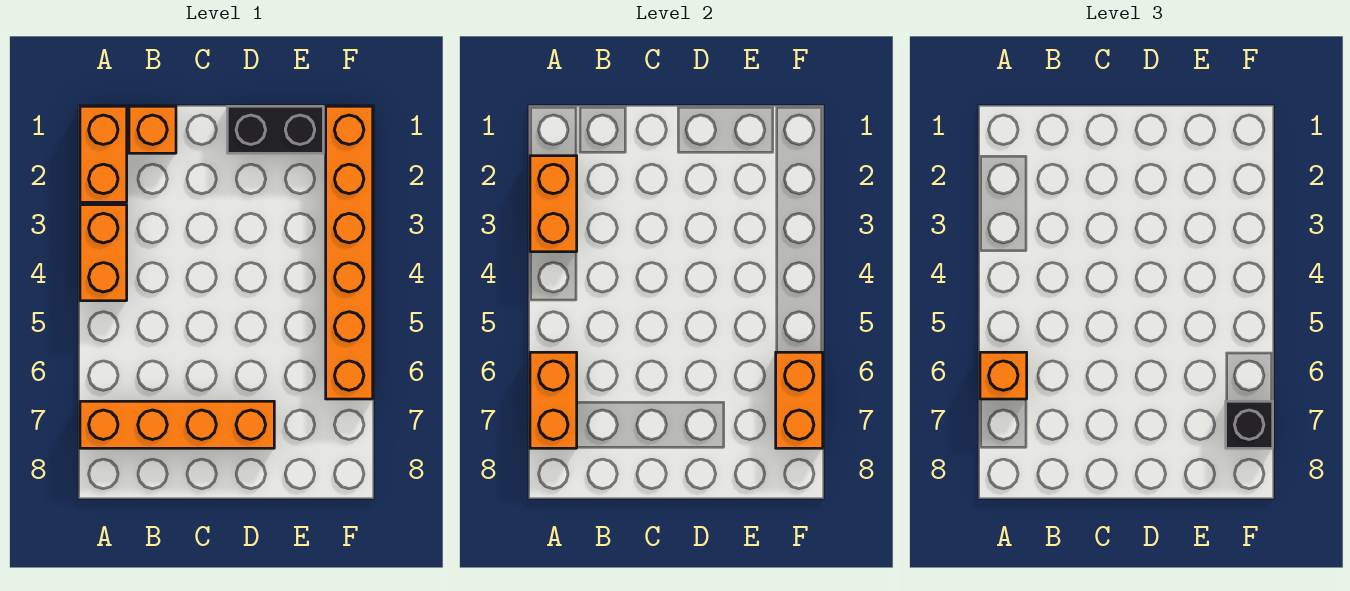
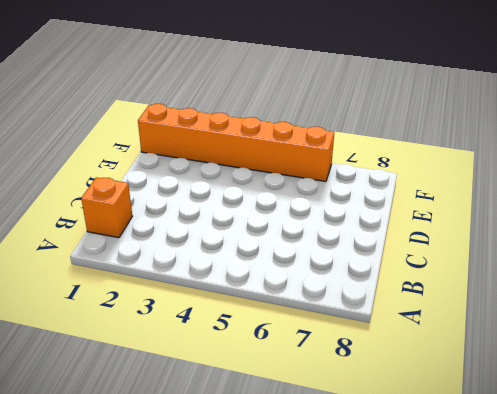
none -> orange 1x2 brick [80,106,127,202]
none -> orange 1x2 brick [80,205,127,301]

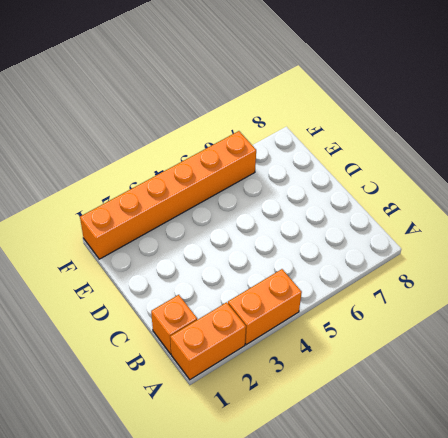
none -> orange 1x4 brick [80,401,274,448]
none -> black 1x2 brick [227,106,323,153]

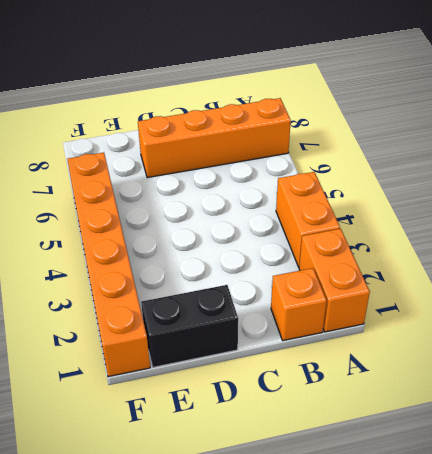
none -> orange 1x2 brick [530,156,577,252]
none -> orange 1x2 brick [530,352,577,448]

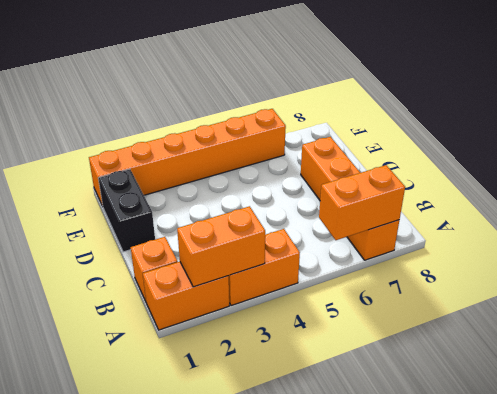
none -> orange 1x2 brick [776,352,823,448]
none -> orange 1x1 brick [980,352,1027,399]

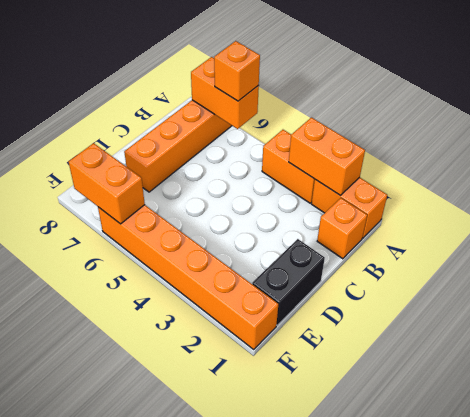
none -> black 1x1 brick [1226,401,1273,448]

